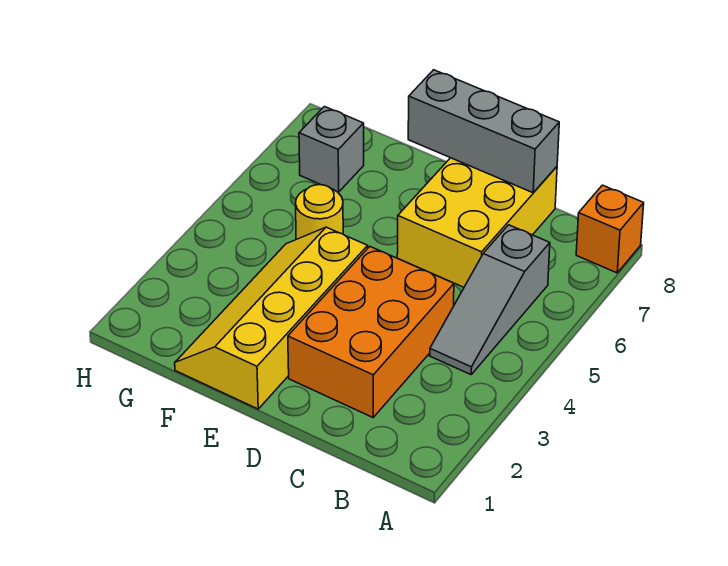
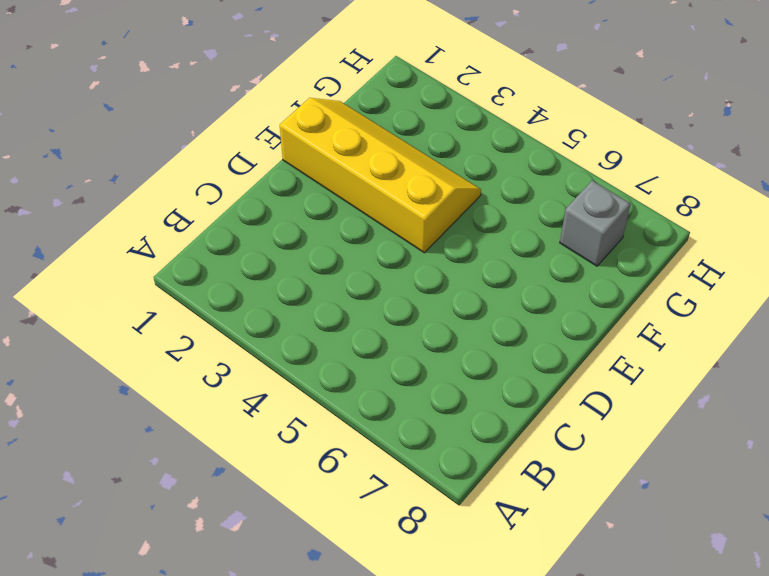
none -> orange 1x1 brick [576,185,644,273]
none -> grey 1x3 slope [430,225,550,375]

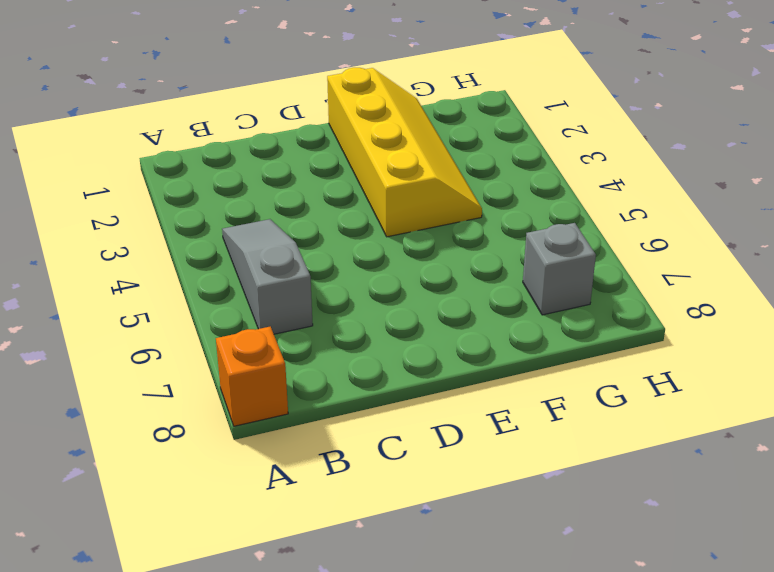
none -> orange 2x3 brick [288,247,454,417]
none -> yellow 2x3 brick [397,158,557,287]

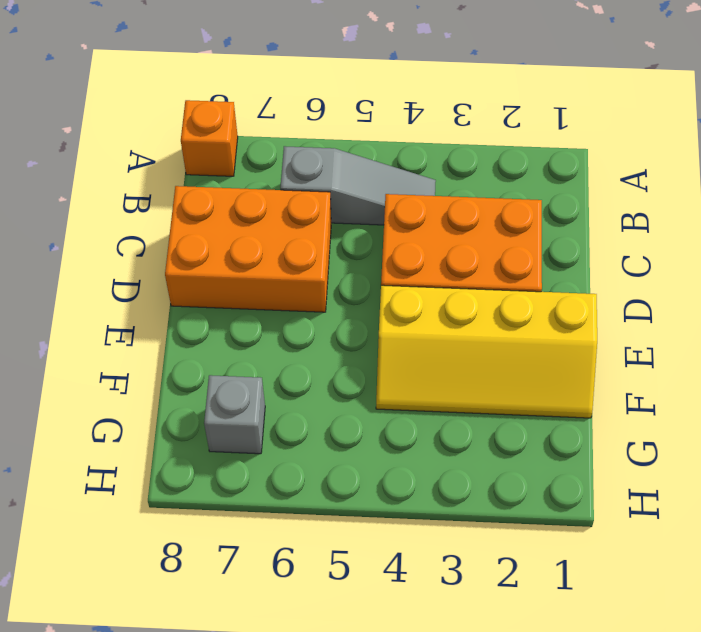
orange 2x3 brick [165,186,331,312] -> yellow 2x3 brick [397,158,557,287]
none -> yellow 1x1 round brick [296,185,343,239]
none -> grey 1x3 brick [408,70,559,193]

